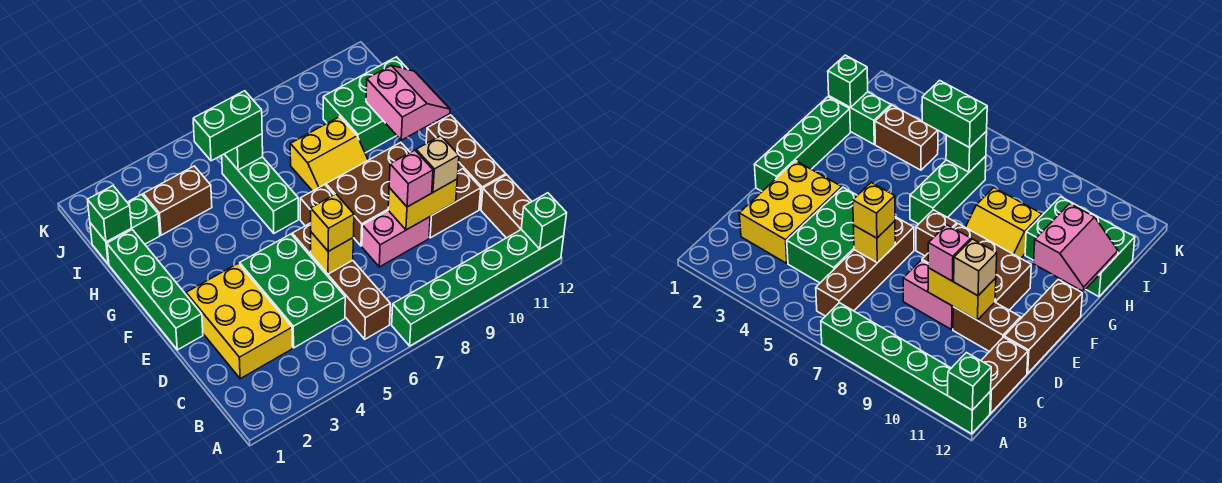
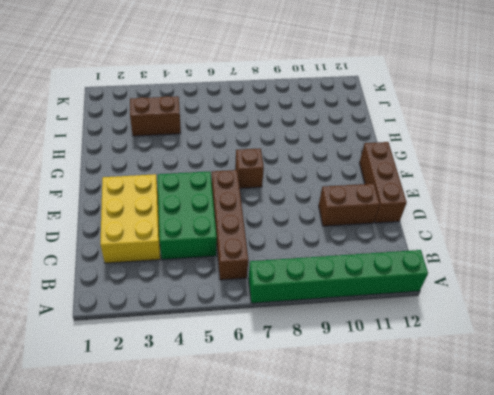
none -> brown 1x2 brick [481,175,532,238]
none -> pink 1x2 brick [362,211,430,267]
none -> green 1x4 brick [107,230,203,350]

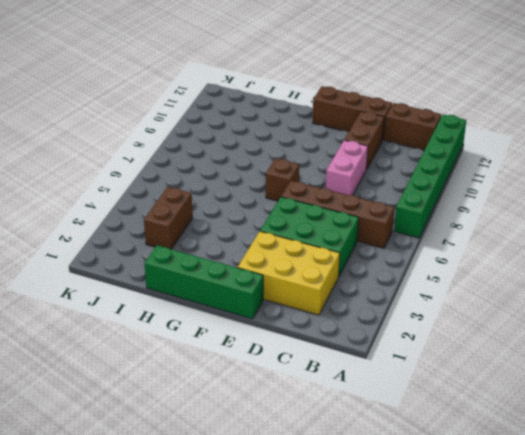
none -> brown 2x3 brick [326,143,410,246]
none -> green 1x3 brick [222,154,298,233]
none -> yellow 2x2 slope [290,117,368,191]

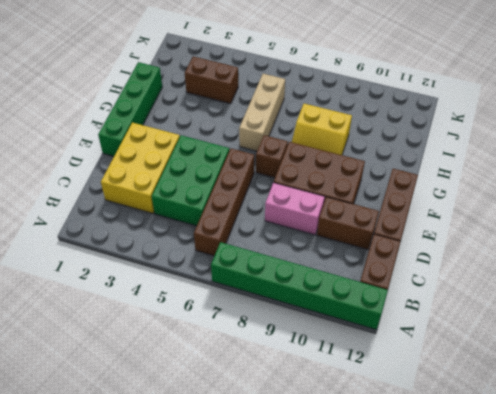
tan 1x3 brick [239,74,285,151] -> green 1x3 brick [222,154,298,233]
none -> green 2x3 brick [323,57,408,153]
none -> green 1x2 brick [90,194,160,264]
none -> green 1x1 brick [521,193,567,249]

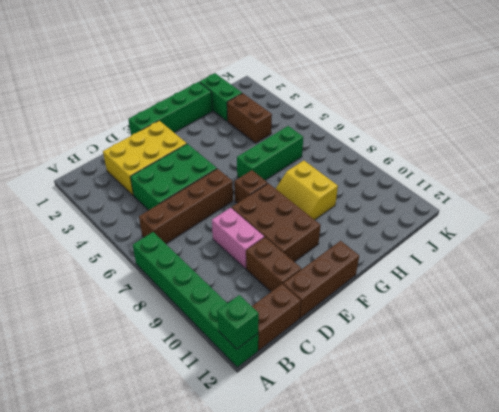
none -> green 2x3 brick [323,57,408,153]
none -> yellow 1x1 brick [310,232,353,274]
none -> yellow 1x2 brick [388,179,457,230]

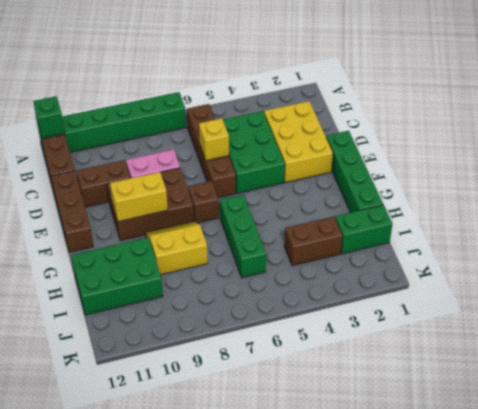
yellow 1x2 brick [110,172,168,222] -> yellow 1x2 brick moved to [388,179,457,230]
none -> pink 2x2 slope [366,66,450,140]
none -> green 1x1 brick [88,186,132,242]
none -> green 1x1 brick [225,134,263,170]

